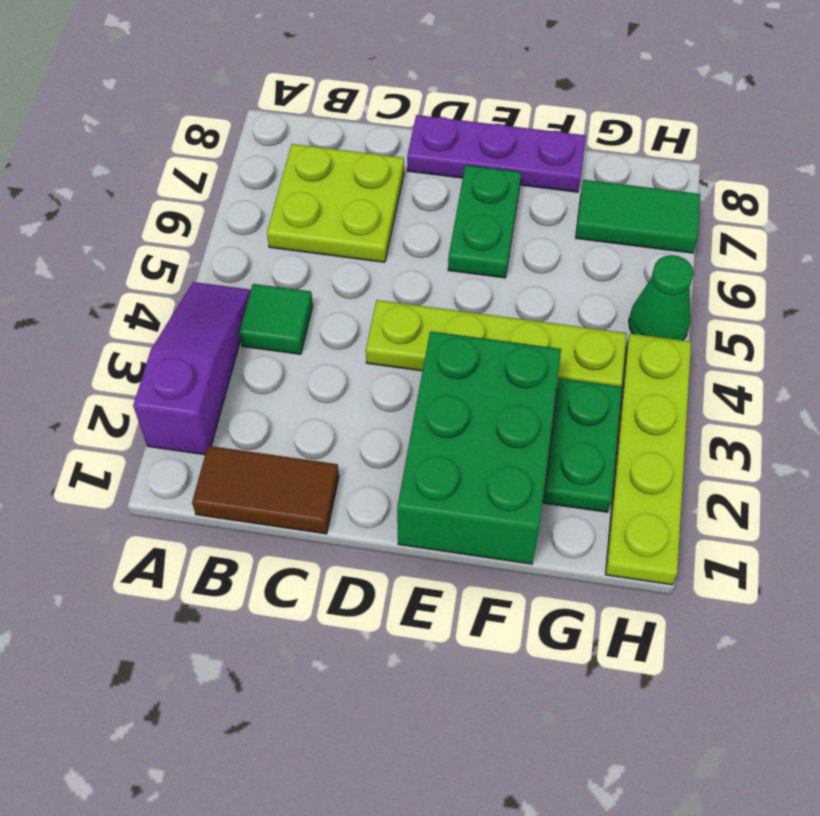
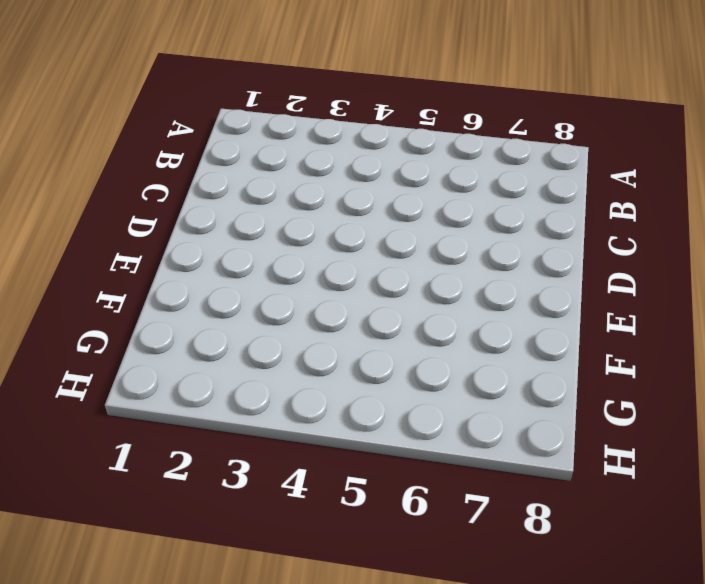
none -> purple 1x3 slope [133,282,251,455]
none -> brown 1x2 tile [192,446,339,534]
none -> green 1x1 tile [239,284,313,354]

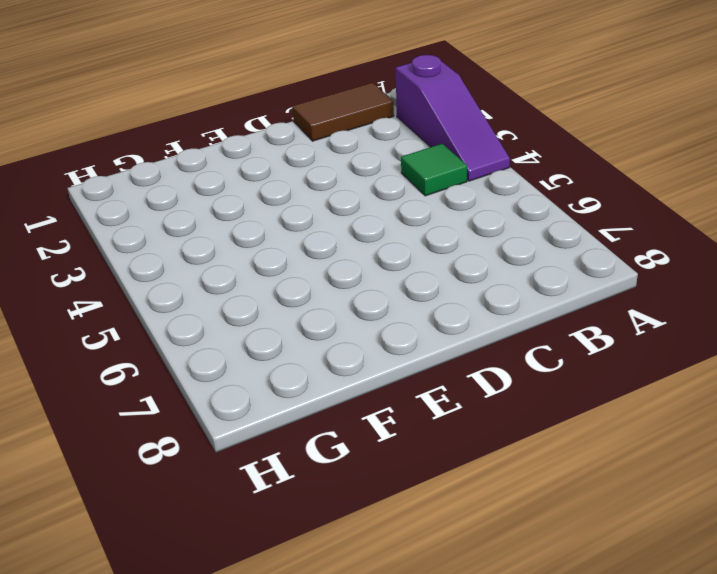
none -> lime 2x2 plate [267,144,404,262]
none -> lime 1x4 plate [366,300,627,389]
none -> purple 1x3 plate [407,115,586,192]

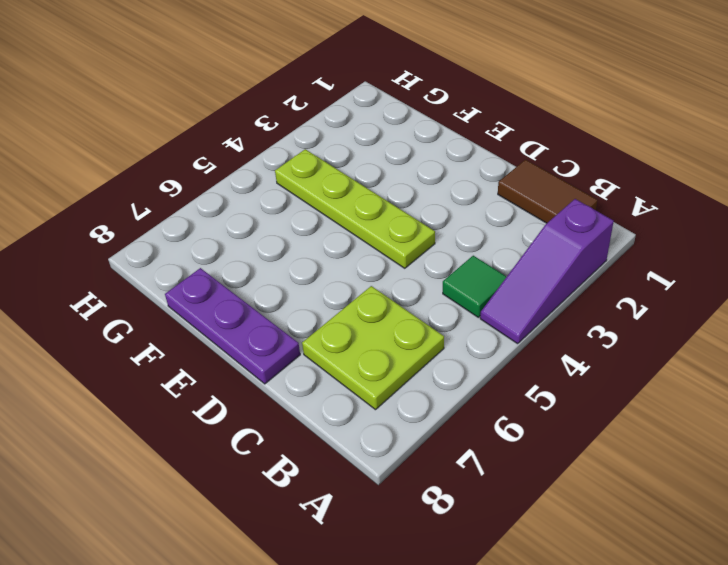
none -> green 2x3 brick [397,331,561,564]
none -> green 1x2 plate [448,165,521,278]
none -> green 1x2 plate [543,378,622,512]

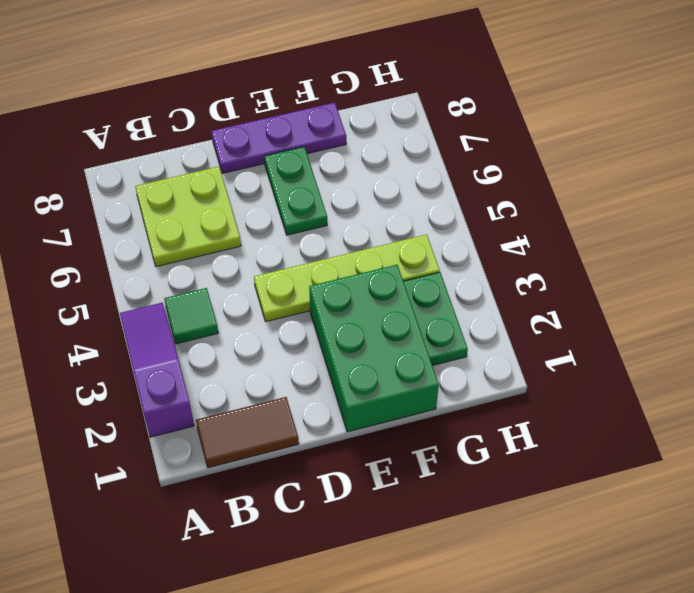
none -> green 1x2 tile [576,180,700,253]
none -> lime 1x4 plate [605,333,691,585]
none -> green 1x1 cone [629,255,694,340]

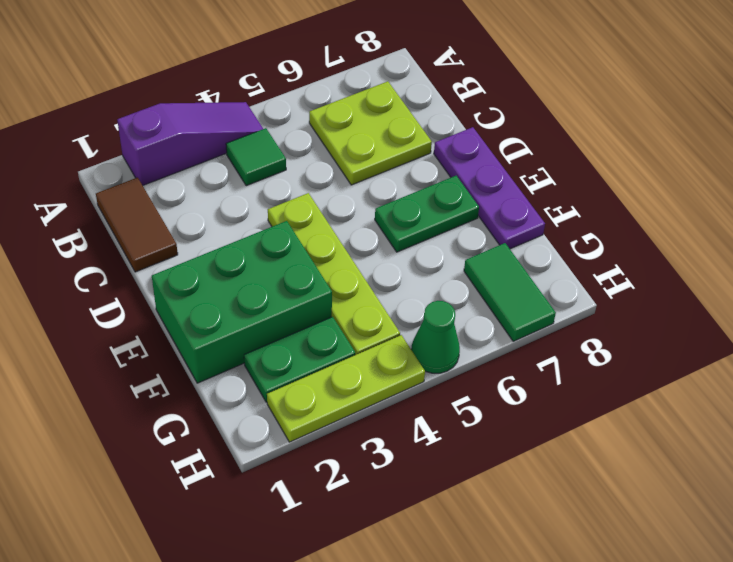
lime 1x3 plate [267,335,425,442] -> lime 1x4 plate [605,333,691,585]

